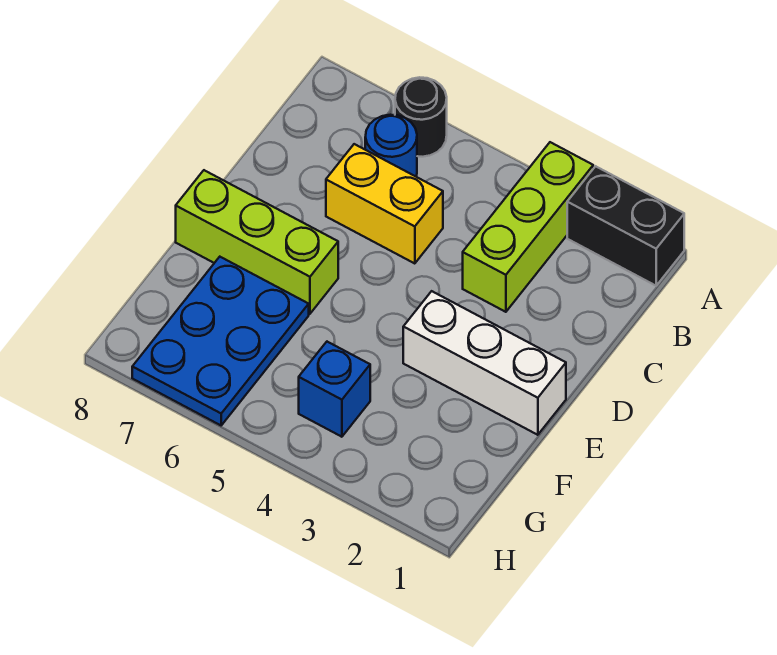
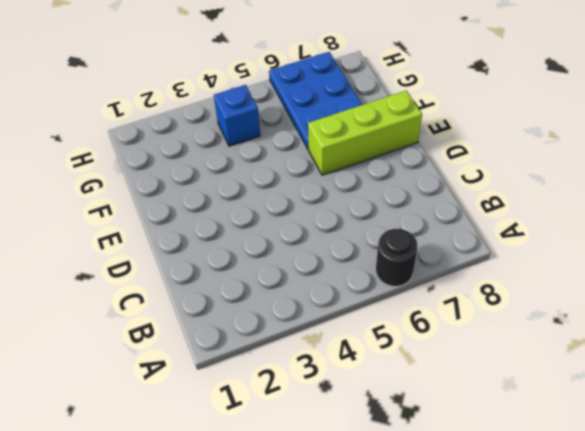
none -> black 1x2 brick [567,166,684,286]
none -> lime 1x3 brick [463,142,593,312]

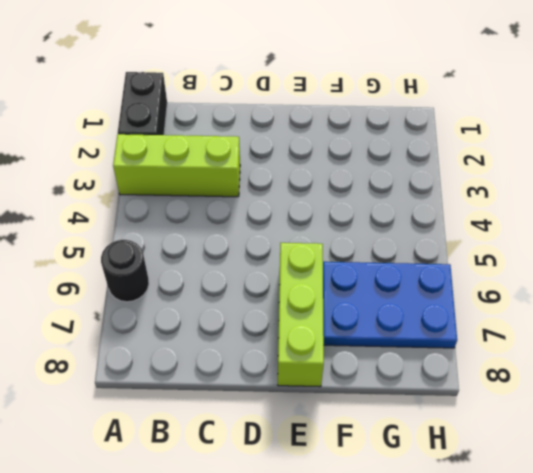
none -> blue 1x1 round brick [365,115,417,177]
none -> yellow 1x2 brick [326,144,443,264]

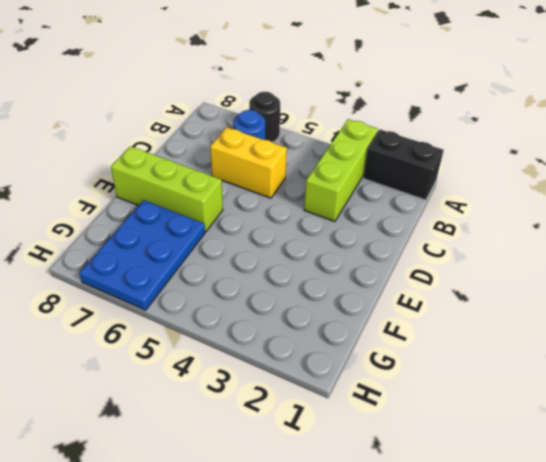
none -> white 1x3 brick [403,291,566,435]
none -> blue 1x1 brick [299,342,370,437]

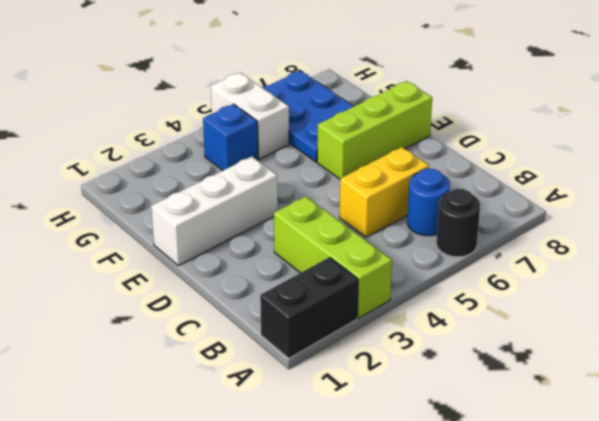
white 1x2 brick [211,73,289,159] -> none

